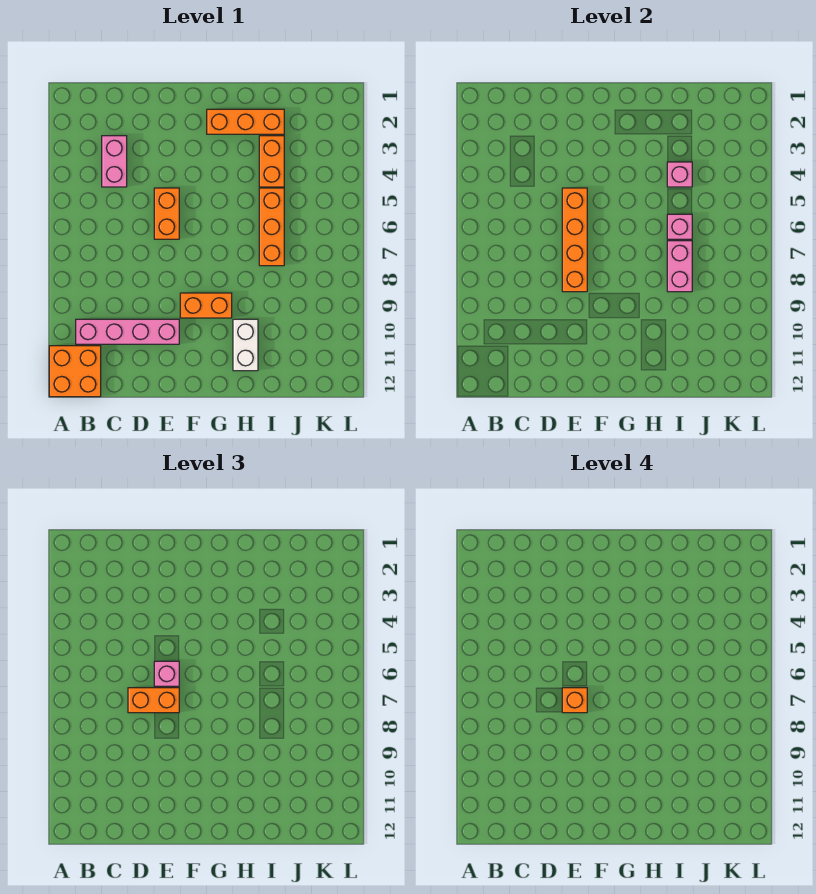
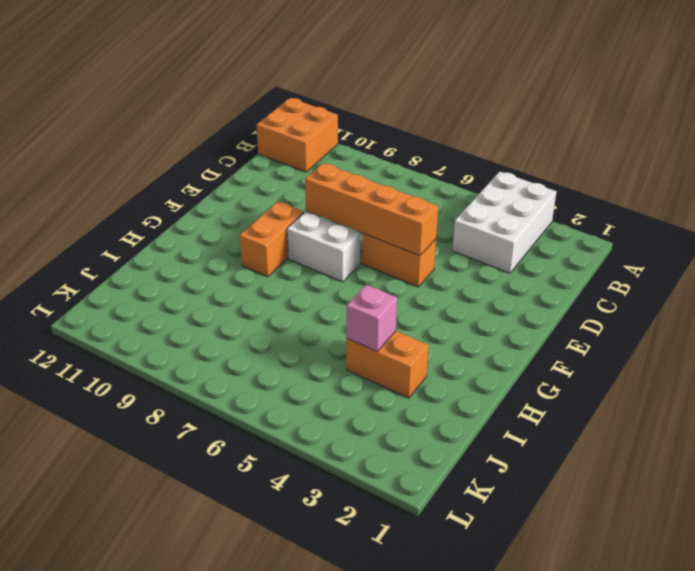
white 2x3 brick [452,172,556,273] -> pink 1x2 brick [102,136,127,187]
white 1x2 brick [287,212,360,282] -> white 1x2 brick moved to [233,319,258,371]
none -> pink 1x4 brick [76,319,179,344]
none -> orange 1x3 brick [207,109,284,134]
none -> orange 1x3 brick [259,188,284,266]

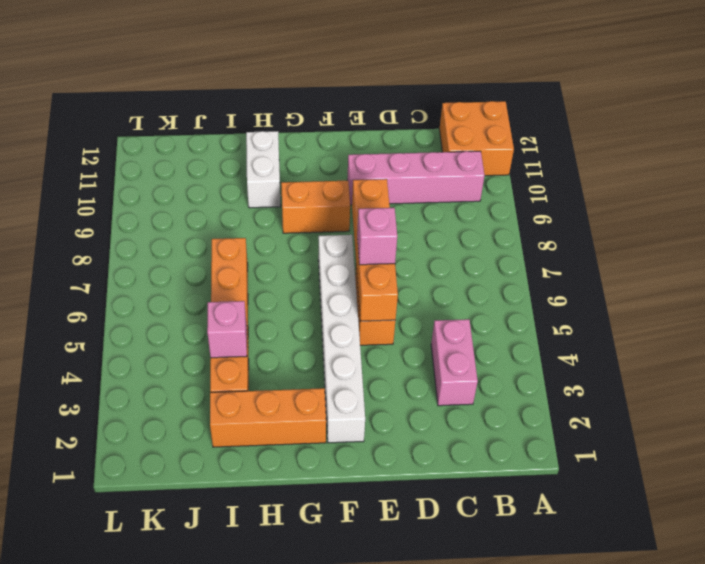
white 1x6 brick [318,235,365,443] -> none
none -> pink 1x1 brick [667,214,692,239]
none -> pink 1x2 brick [667,241,692,292]
none -> orange 1x2 brick [128,688,179,713]

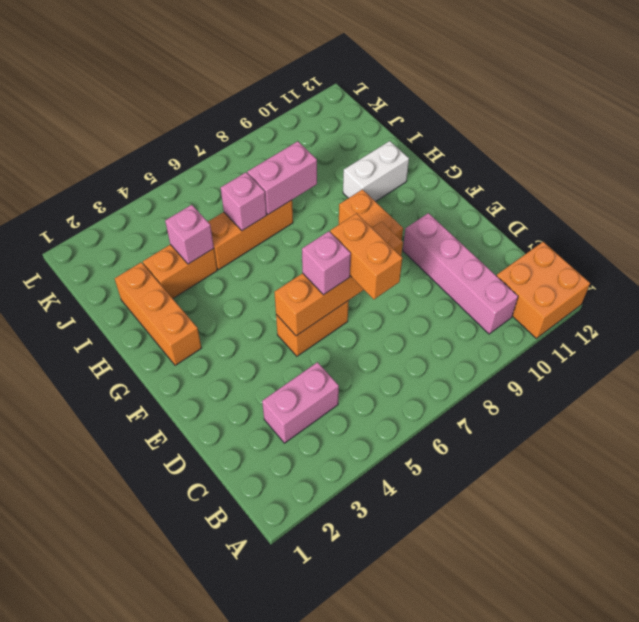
none -> orange 1x1 brick [562,688,587,713]

